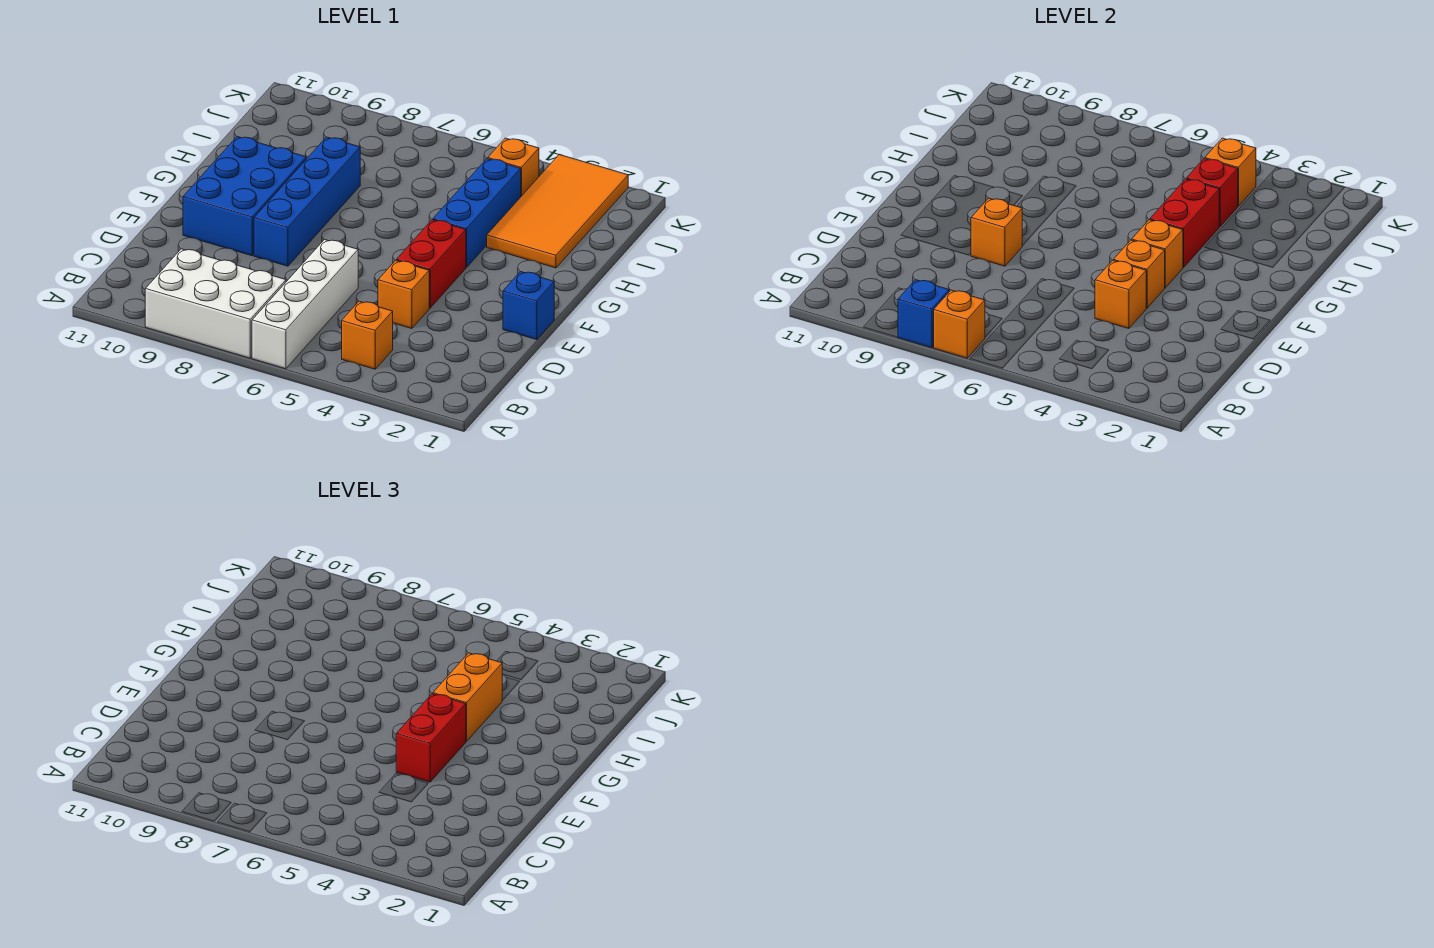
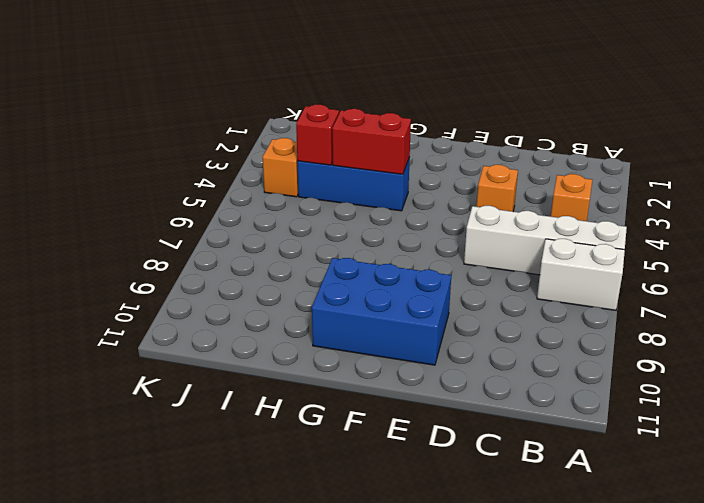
white 1x2 brick [537,239,625,310] -> white 2x3 brick [145,249,286,358]
none -> blue 1x1 brick [503,271,554,340]
none -> red 1x2 brick [396,220,466,308]
none -> blue 1x4 brick [254,137,360,266]

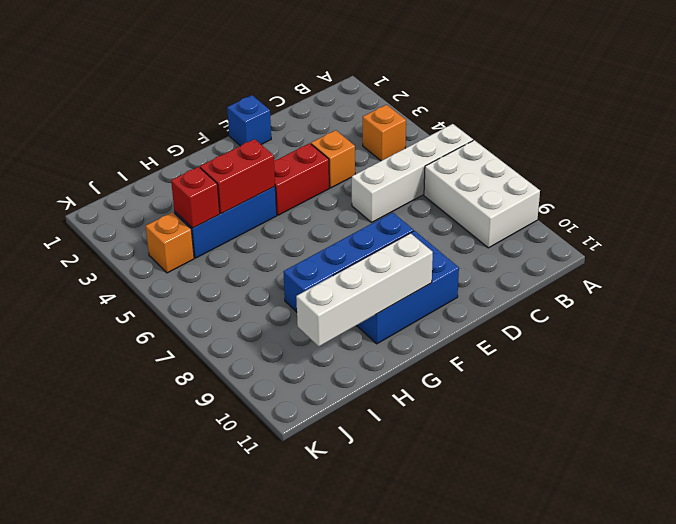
white 1x4 brick [296,233,433,346] -> none
none -> orange 2x4 tile [487,155,628,268]
none -> orange 1x1 brick [934,290,985,358]
none -> blue 1x1 brick [898,280,949,348]

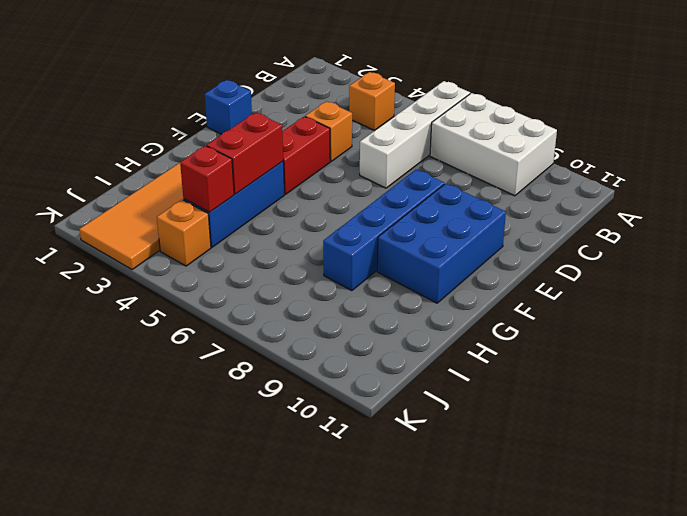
none -> orange 1x1 brick [934,290,985,358]
none -> blue 1x1 brick [898,280,949,348]
none -> orange 1x1 brick [1095,260,1146,329]

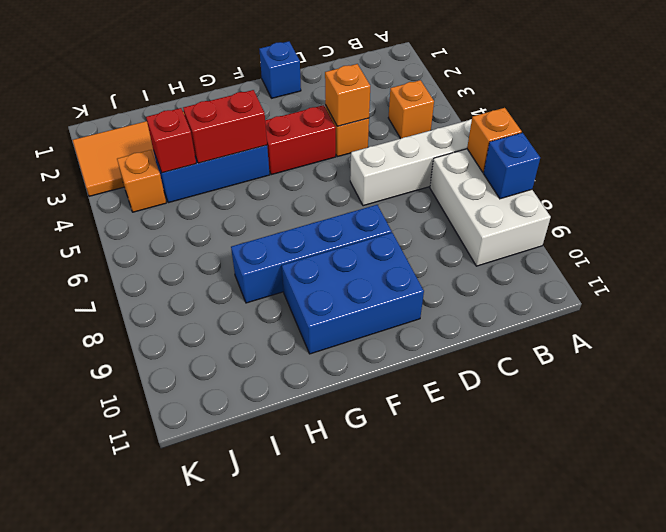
none -> orange 1x1 brick [1113,240,1165,308]
none -> orange 1x1 brick [971,198,1022,266]
none -> orange 1x1 brick [1132,220,1183,288]

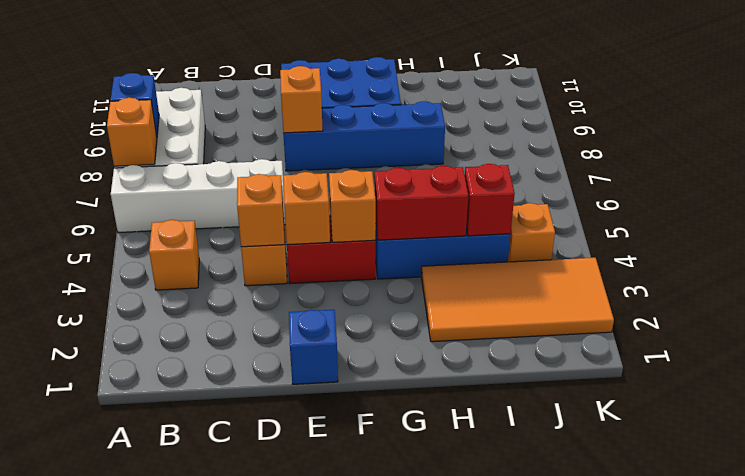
none -> orange 1x1 brick [1205,138,1256,206]
none -> red 1x2 brick [396,694,466,782]
none -> orange 1x2 brick [433,653,502,741]

